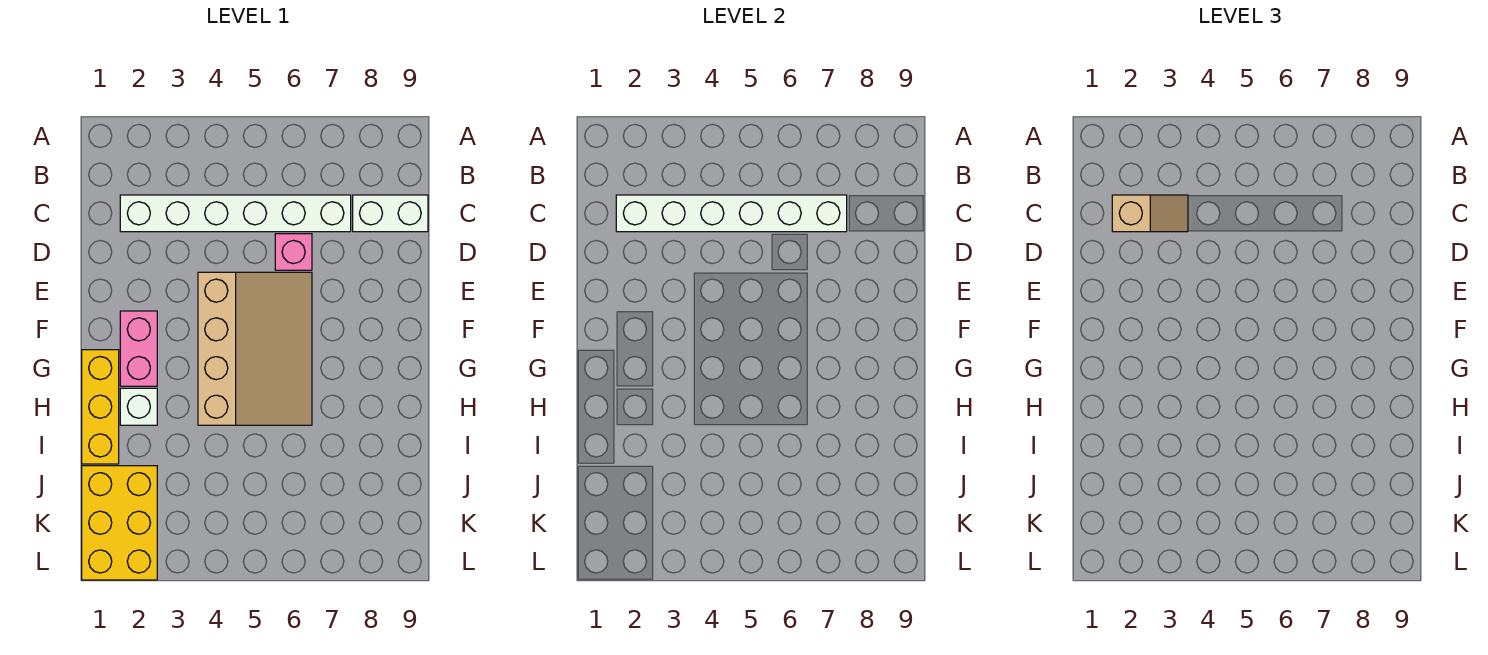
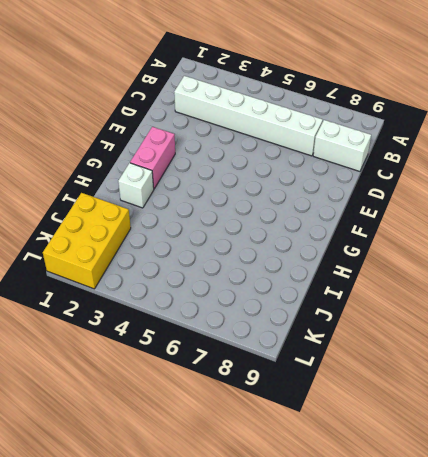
none -> pink 1x1 brick [275,234,312,270]
none -> tan 3x4 slope [198,272,312,425]

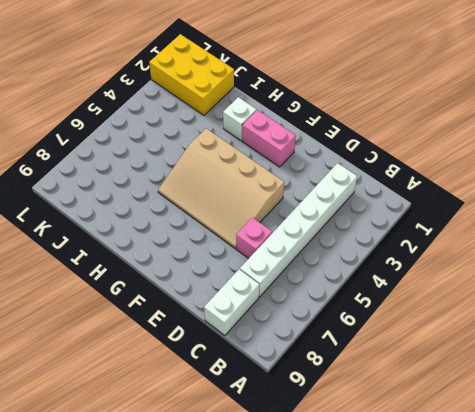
none -> yellow 1x3 brick [82,350,119,464]
none -> white 1x6 brick [616,195,847,232]

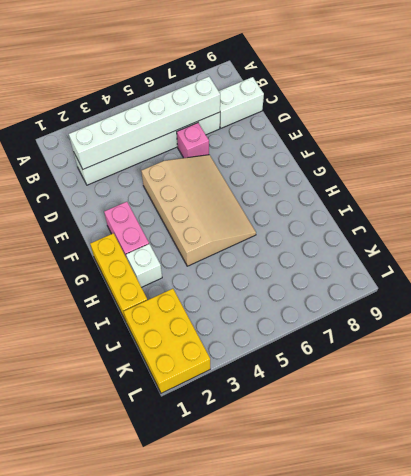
none -> tan 1x2 slope [1112,195,1188,232]

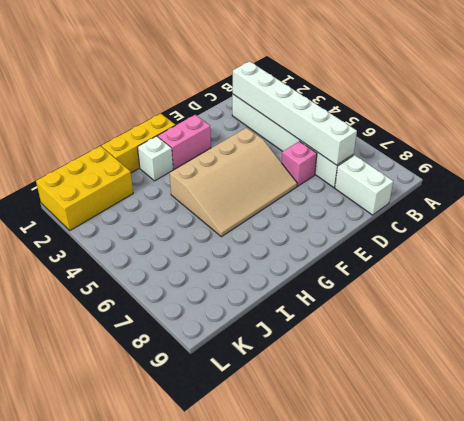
none -> tan 1x2 slope [1112,195,1188,232]

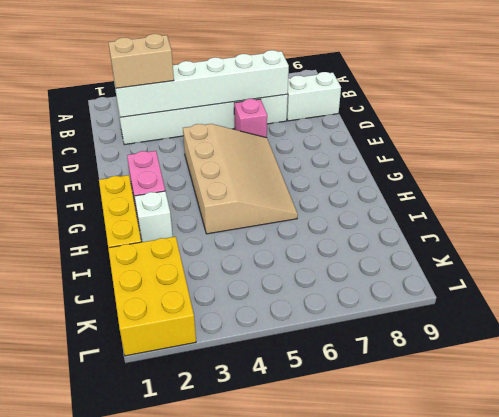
tan 1x2 brick [108,34,174,88] -> tan 1x2 slope [1112,195,1188,232]

